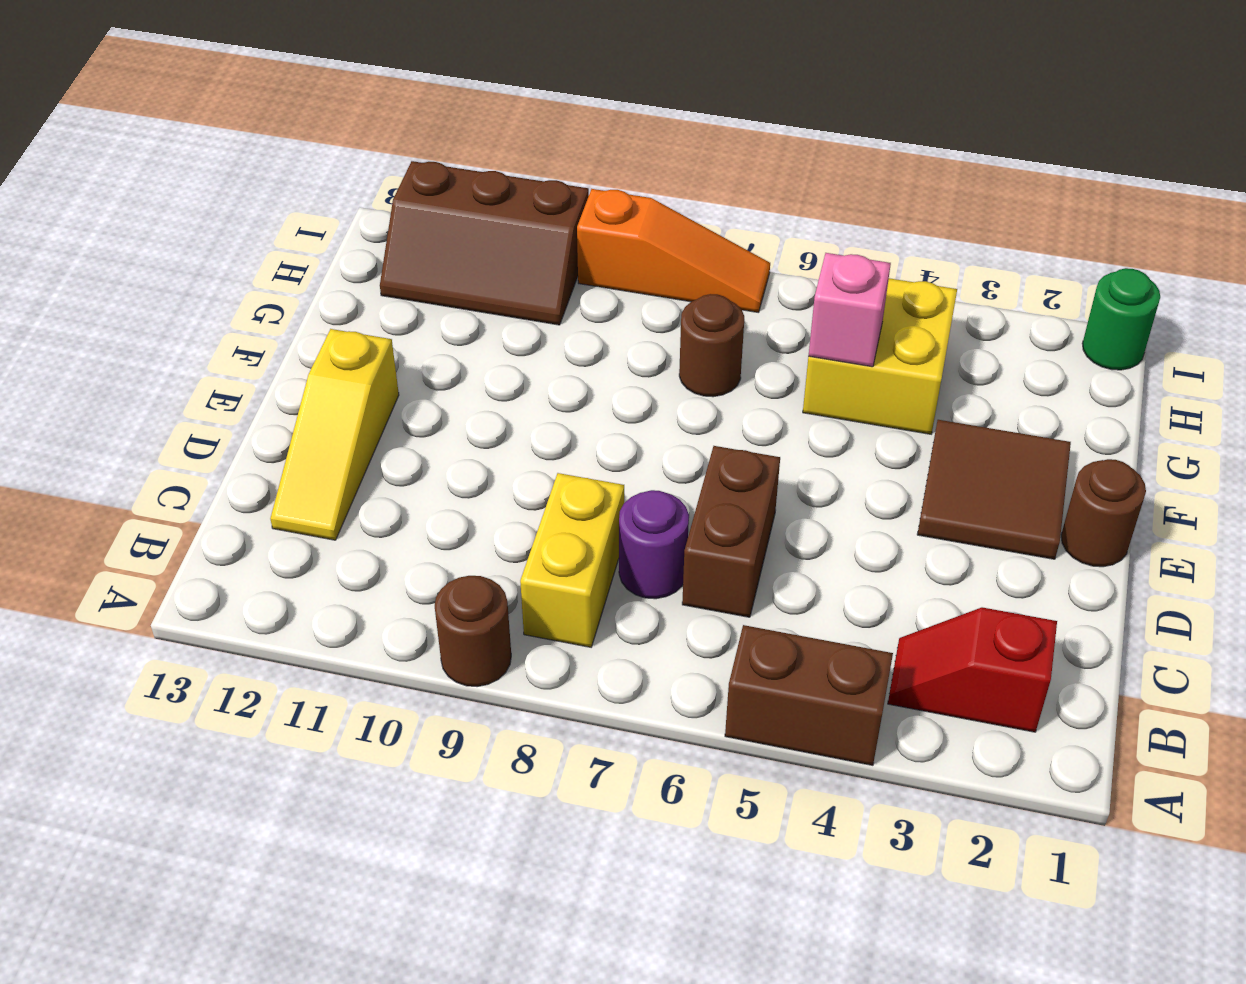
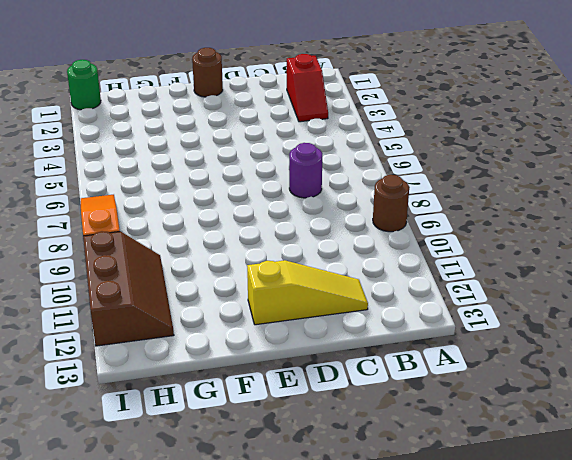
none -> brown 1x2 brick [725,625,893,765]
none -> yellow 1x2 brick [520,473,624,647]
none -> brown 1x2 brick [682,446,780,617]

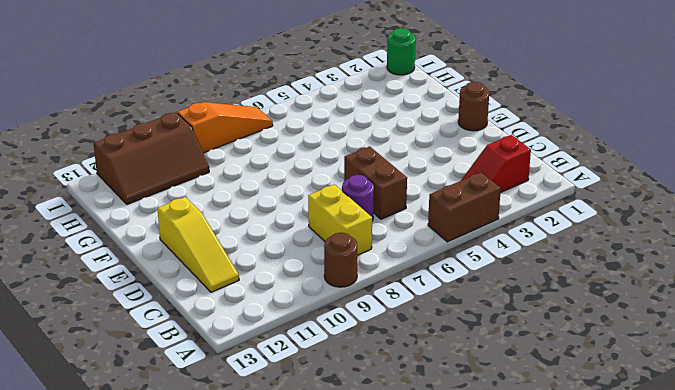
none -> brown 2x2 tile [917,420,1071,559]
none -> yellow 2x2 brick [803,278,957,434]
none -> brown 1x1 round brick [679,294,744,397]

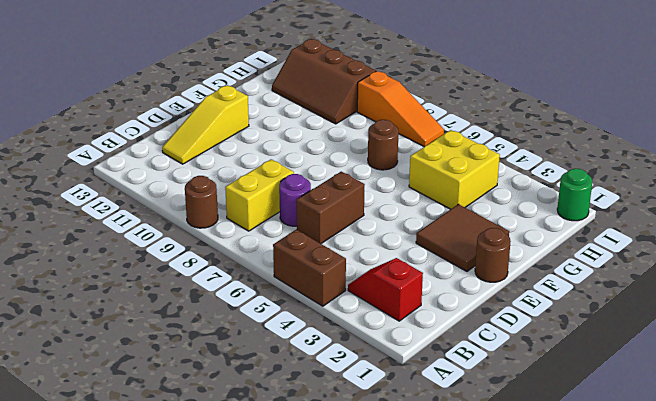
none -> pink 1x1 brick [809,253,891,367]

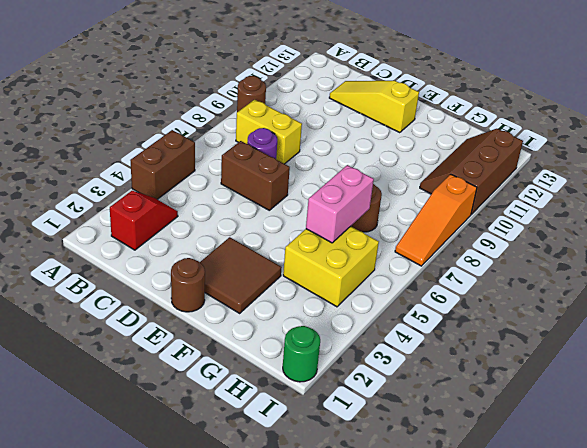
pink 1x2 brick [306,165,374,243] -> pink 1x1 brick [809,253,891,367]

